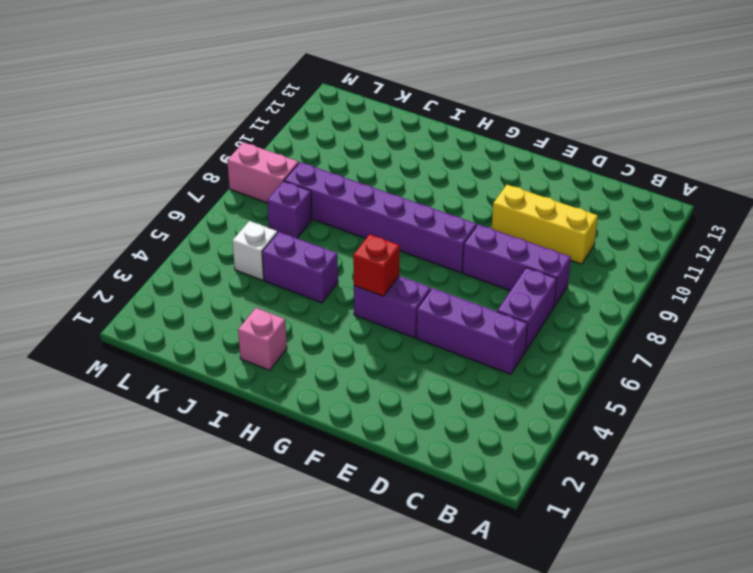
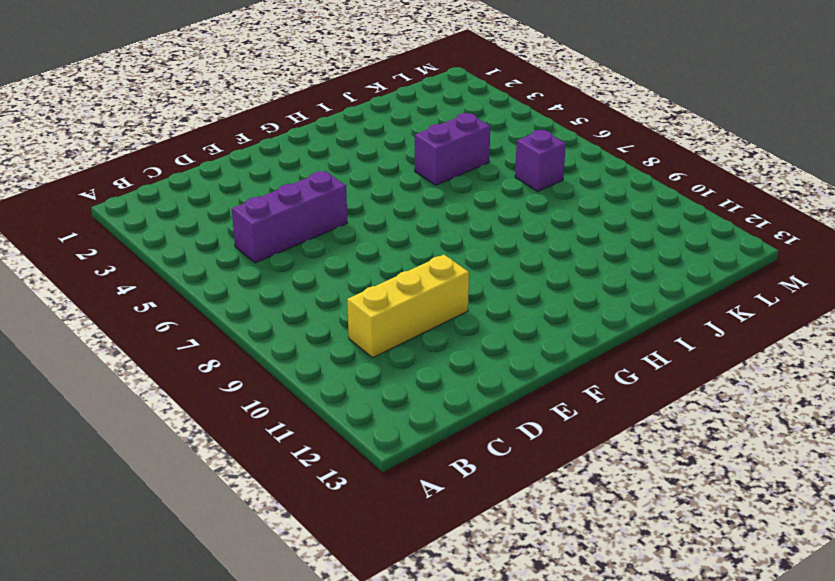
none -> purple 1x2 brick [497,268,557,351]
none -> purple 1x3 brick [462,224,571,307]
none -> purple 1x2 brick [354,276,431,338]

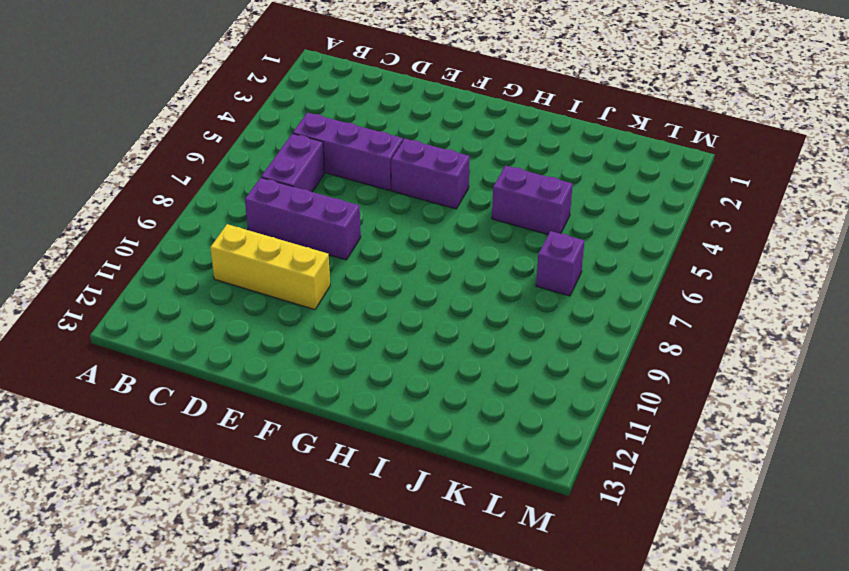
none -> purple 1x6 brick [284,162,477,273]
none -> pink 1x1 brick [238,308,287,370]
none -> white 1x1 brick [232,221,277,280]

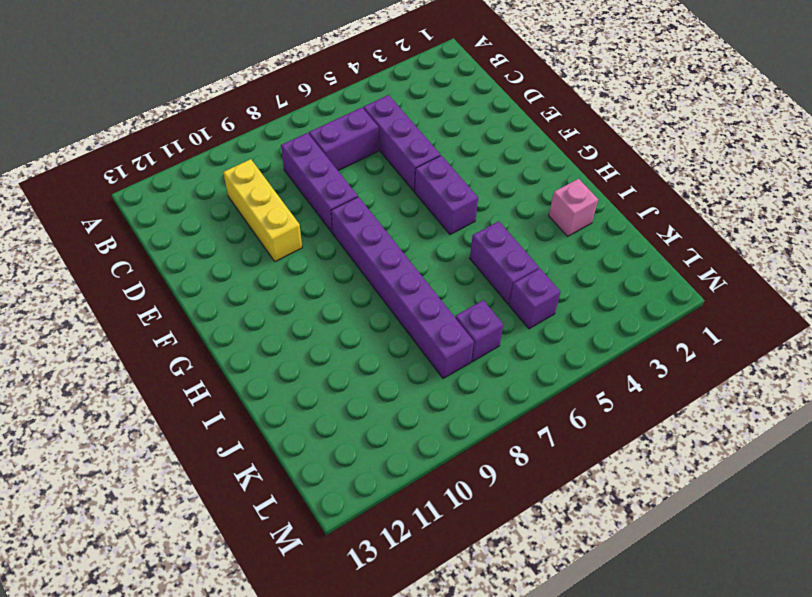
purple 1x1 brick [509,269,561,329] -> white 1x1 brick [232,221,277,280]
none -> pink 1x2 brick [227,142,299,203]
none -> red 1x1 brick [353,234,400,296]

